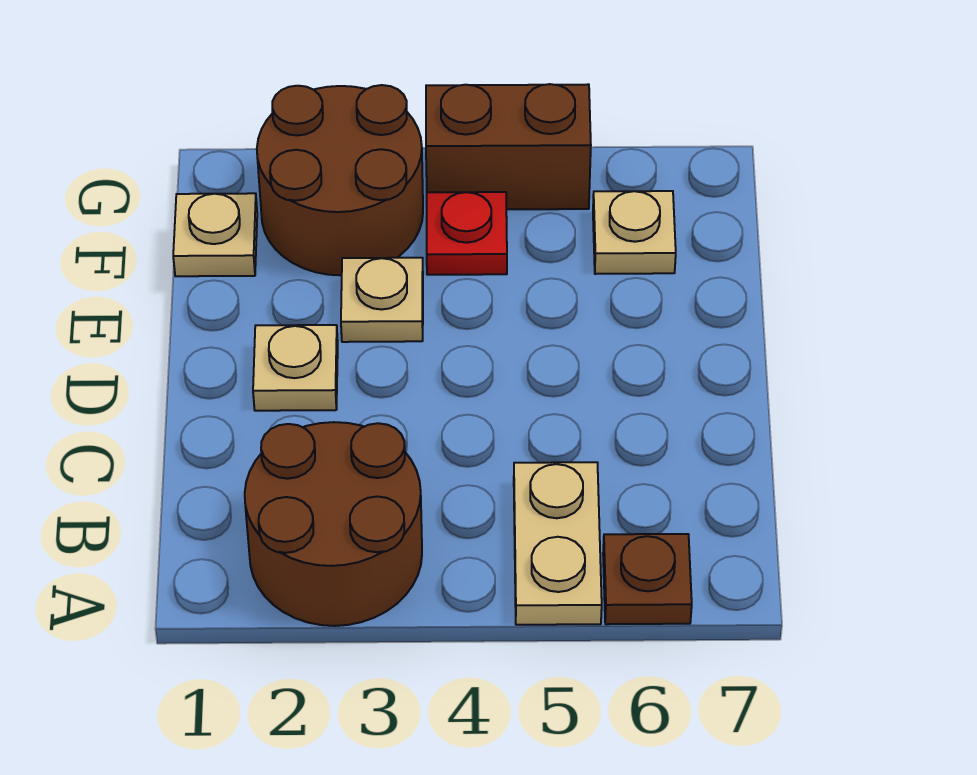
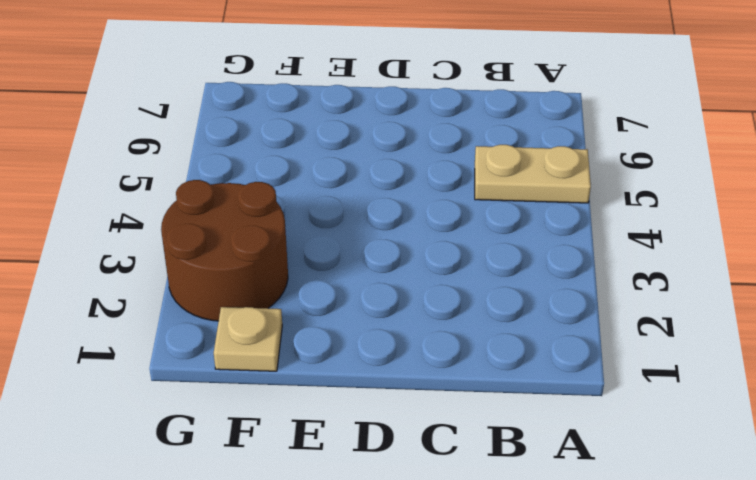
none -> brown 2x2 round brick [245,422,422,626]
none -> brown 1x1 plate [603,534,692,624]

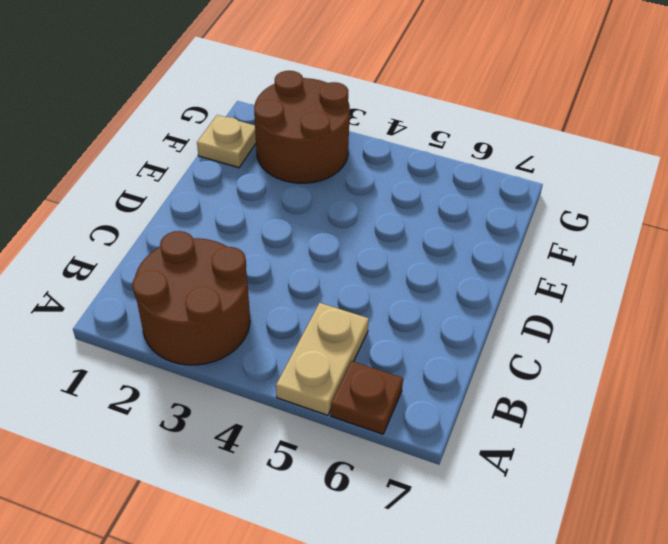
none -> tan 1x1 plate [253,325,338,411]
none -> tan 1x1 plate [341,258,423,342]

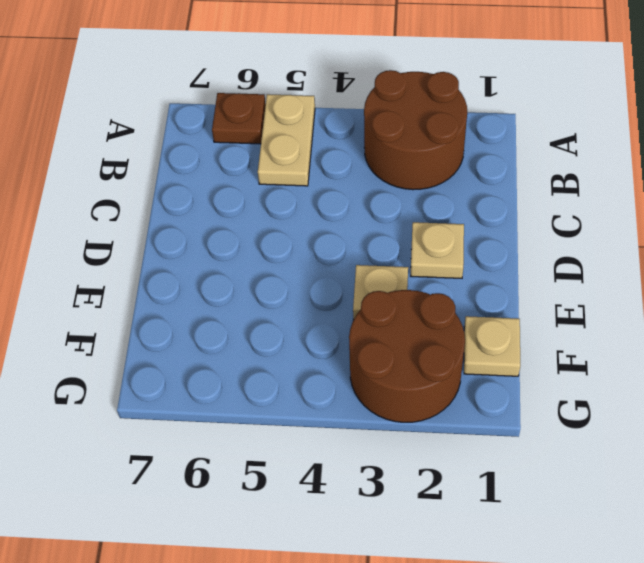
none -> red 1x1 plate [427,192,507,275]
none -> tan 1x1 plate [593,191,676,274]

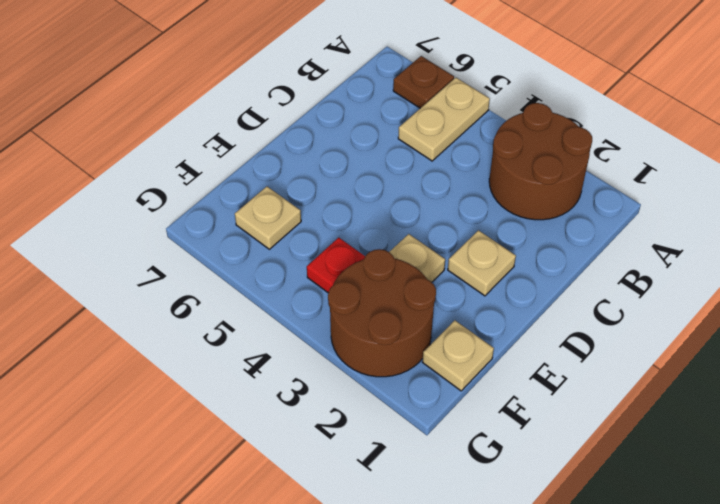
none -> brown 1x2 brick [426,84,591,209]

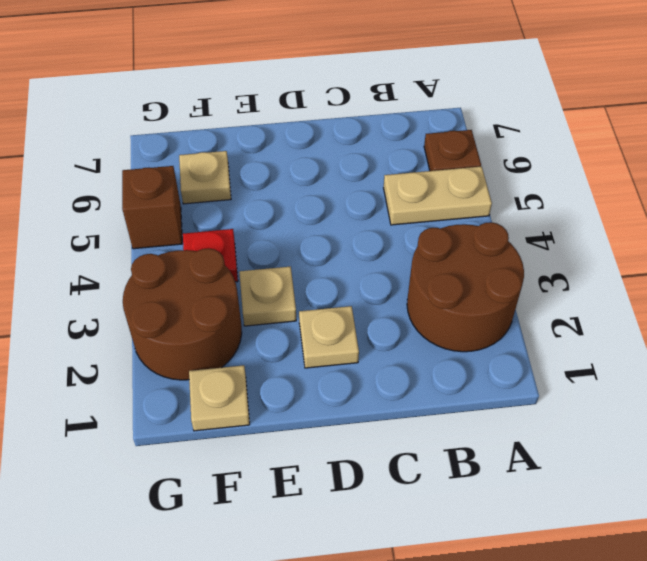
brown 1x1 brick [122,166,182,249] -> brown 1x2 brick [426,84,591,209]

